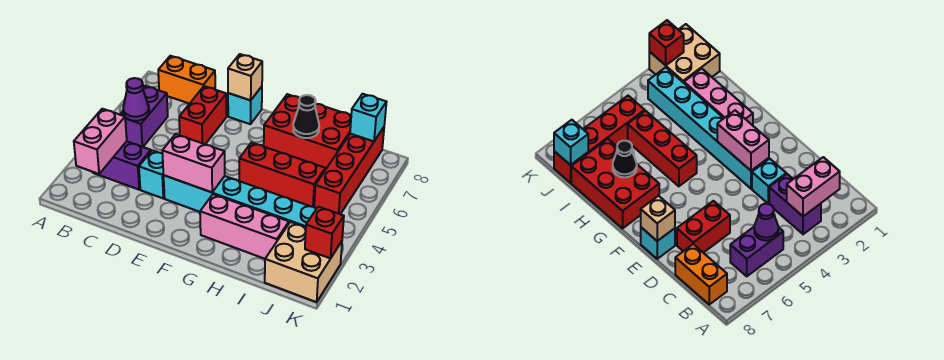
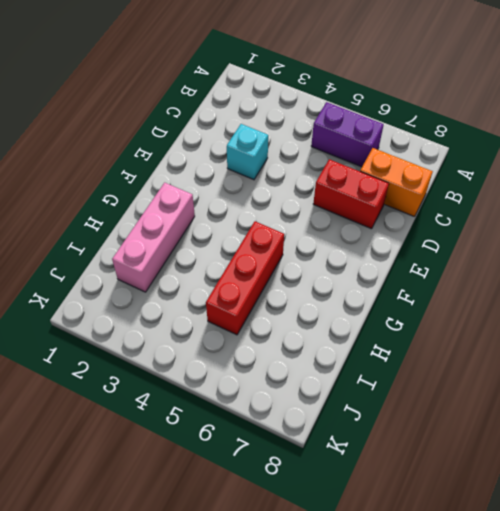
orange 1x2 brick [360,148,433,217] -> orange 1x2 brick turned to [158,56,215,104]
none -> purple 1x2 brick [93,141,151,190]
none -> cyan 1x6 brick [164,175,316,227]
none -> cyan 1x1 brick [228,87,262,124]

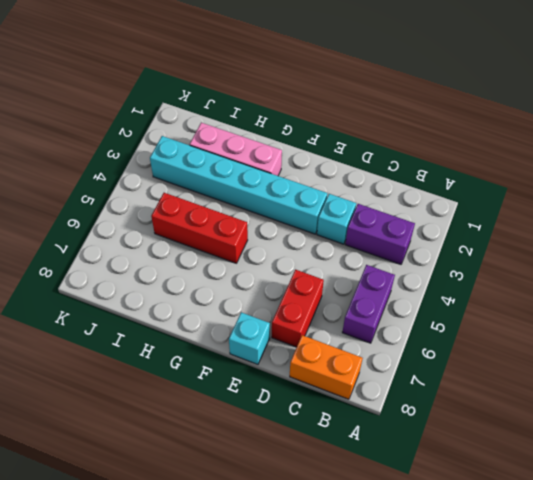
none -> red 2x3 brick [264,94,351,170]
none -> tan 2x2 brick [265,222,342,302]
none -> red 1x4 brick [314,127,384,214]

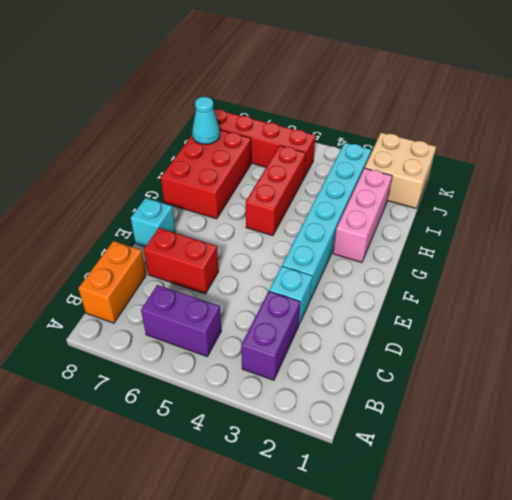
cyan 1x1 cone [192,97,220,144] -> none
none -> pink 1x2 brick [74,109,127,174]
none -> purple 1x1 cone [123,78,149,121]
none -> pink 1x2 brick [162,134,225,192]

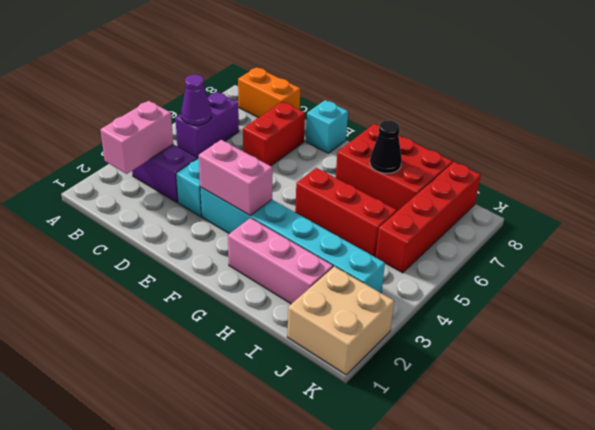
none -> tan 1x1 brick [228,54,262,100]
none -> cyan 1x1 brick [350,94,387,141]
none -> red 1x1 brick [305,207,344,258]

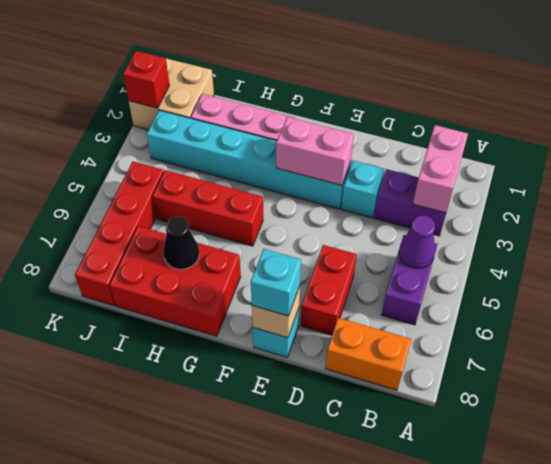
cyan 1x1 brick [251,249,301,316] -> cyan 1x1 brick moved to [350,94,387,141]

